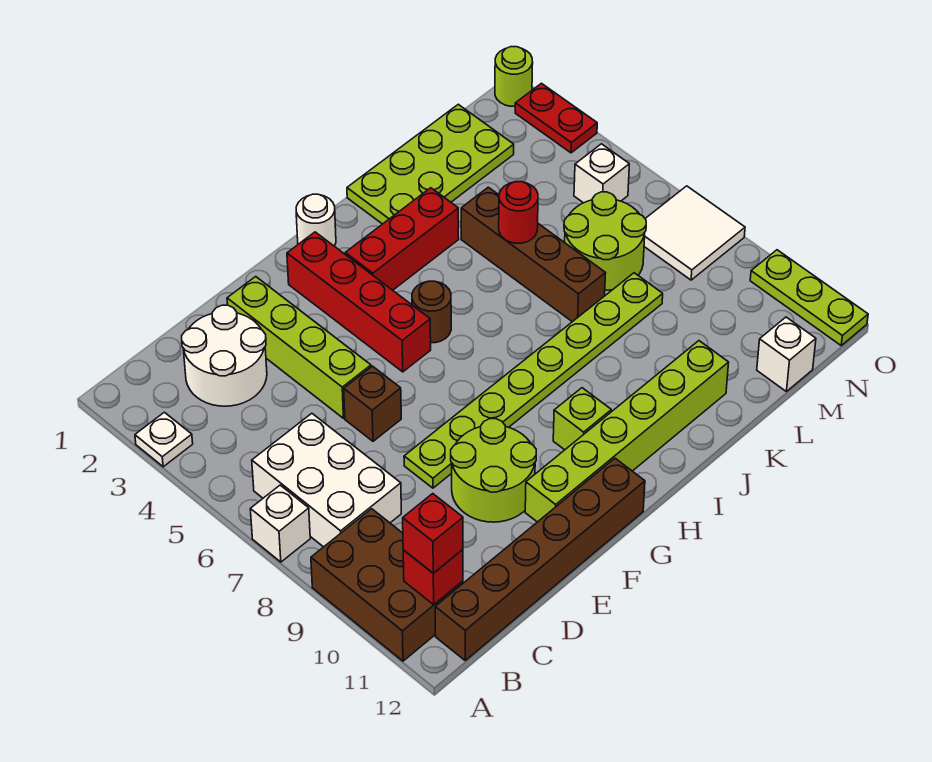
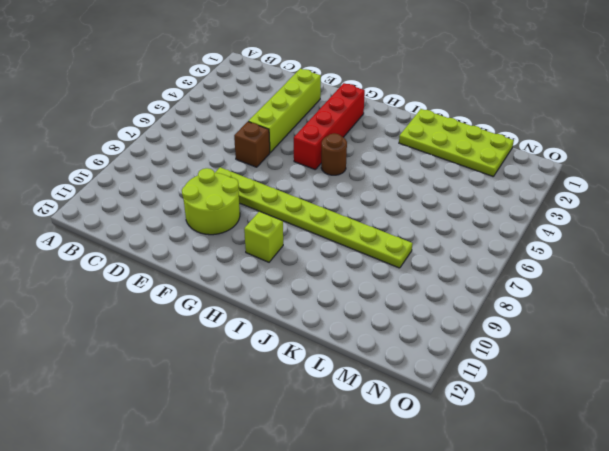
none -> white 1x1 plate [135,412,193,467]
none -> white 1x1 brick [250,485,310,562]
none -> brown 2x3 brick [311,509,463,661]

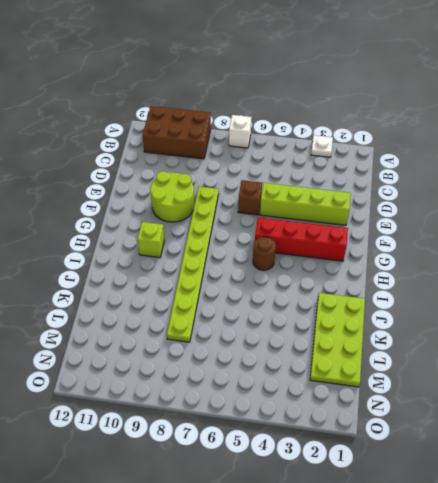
none -> white 2x3 brick [252,413,401,547]
none -> brown 1x6 brick [435,458,645,660]
none -> white 2x2 round brick [182,305,267,406]

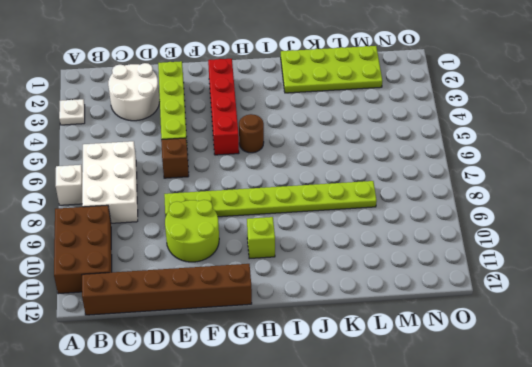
none -> lime 1x6 brick [525,341,729,522]
none -> white 1x1 round brick [296,194,336,246]
none -> red 1x3 brick [345,188,459,290]

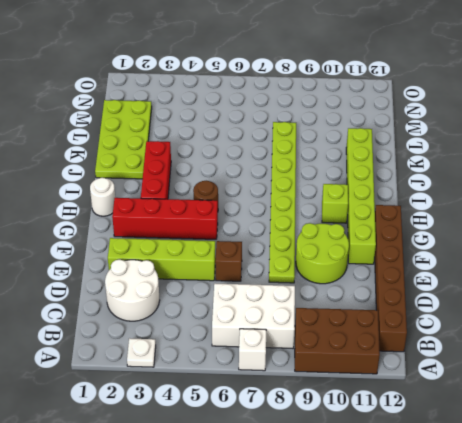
none -> brown 1x4 brick [461,187,606,322]
none -> lime 2x2 round brick [564,192,646,290]
none -> white 1x1 brick [757,317,816,391]

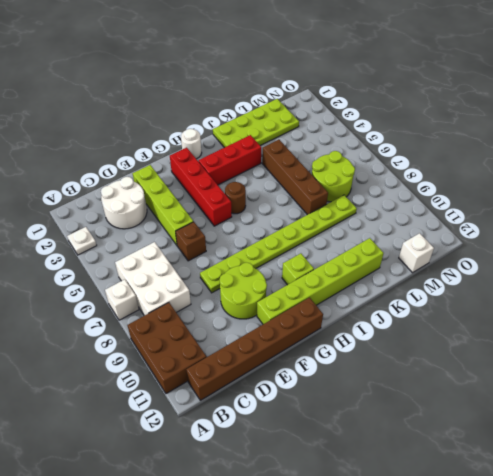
none -> white 1x1 brick [574,144,629,203]
none -> white 2x2 tile [644,186,745,280]
none -> lime 1x1 round brick [495,47,533,106]

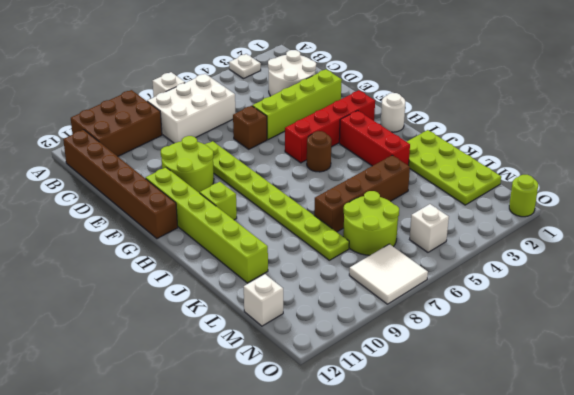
none -> red 1x2 plate [515,83,597,153]
none -> lime 1x3 plate [750,250,868,345]
none -> red 1x1 brick [403,550,463,605]

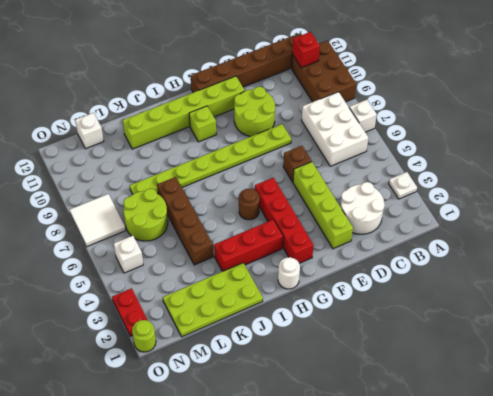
none -> lime 1x3 plate [750,250,868,345]
none -> red 1x1 round brick [499,182,538,243]
none -> red 1x1 brick [403,494,463,573]

